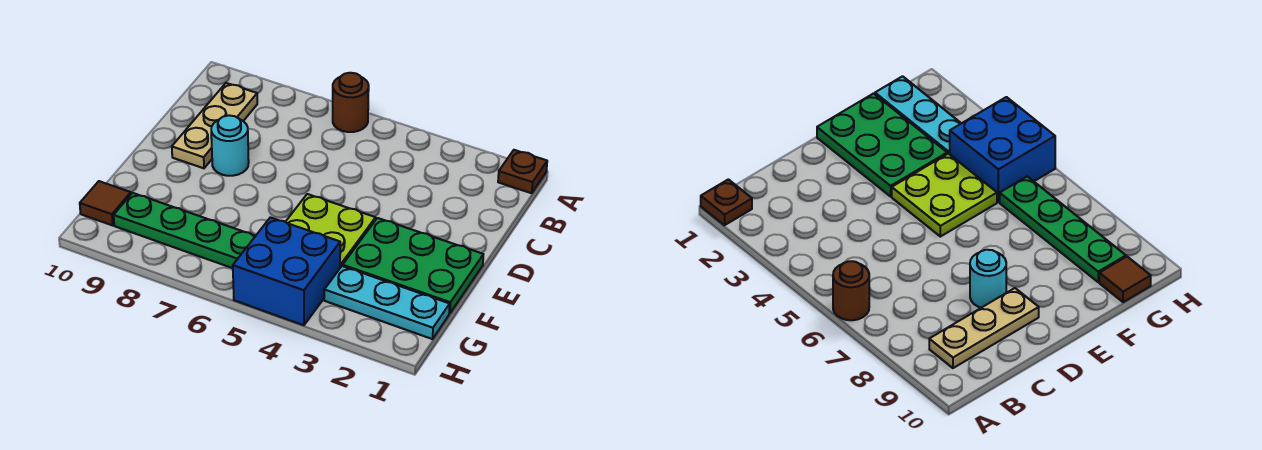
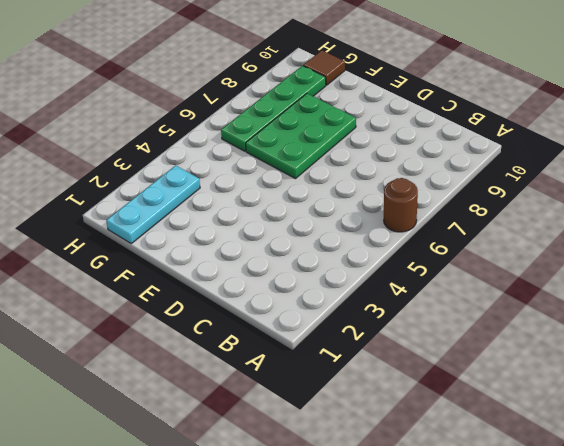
green 2x3 plate [246,94,356,179] -> green 2x3 plate moved to [343,218,483,314]
none -> brown 1x1 plate [498,150,547,193]
none -> tan 1x3 plate [172,83,257,168]

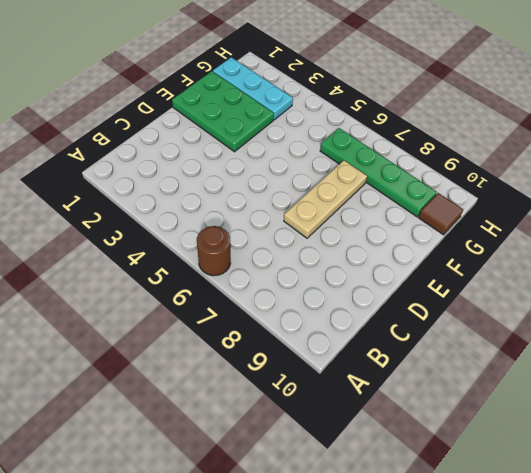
tan 1x3 plate [284,160,367,238] -> tan 1x3 plate moved to [172,83,257,168]
none -> brown 1x1 plate [498,150,547,193]
none -> cyan 1x1 round brick [211,115,249,176]

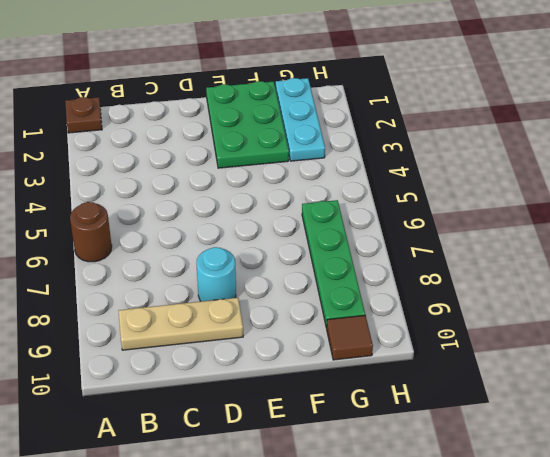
none -> lime 2x2 plate [286,194,376,268]
none -> blue 2x2 brick [233,217,340,325]

